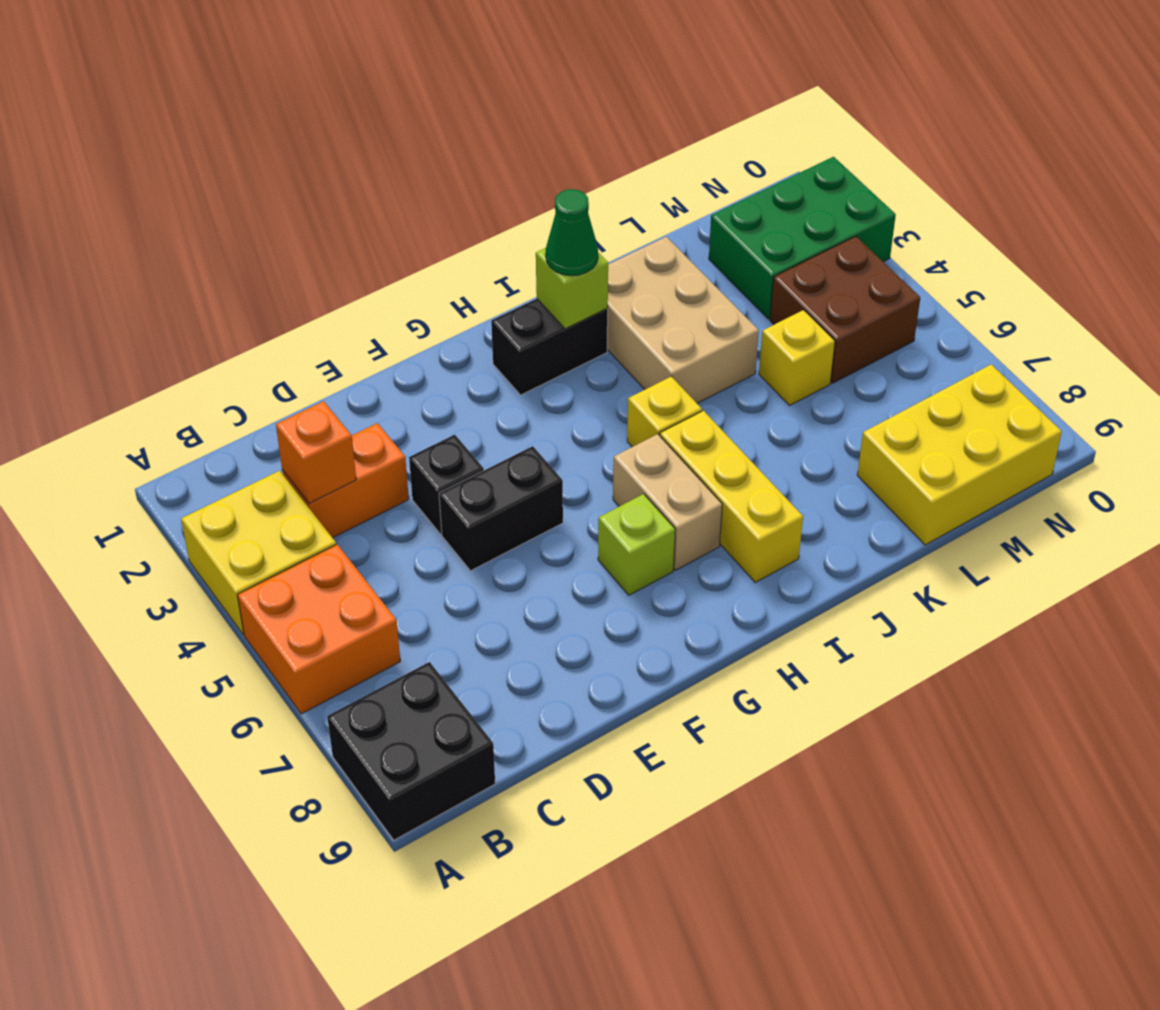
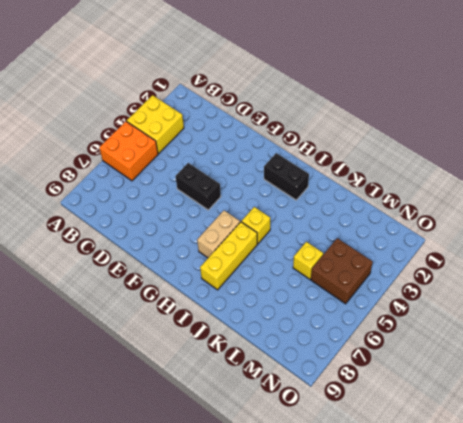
none -> black 2x2 brick [327,662,495,840]
none -> orange 1x2 brick [282,423,409,538]
none -> black 1x1 brick [409,435,484,534]

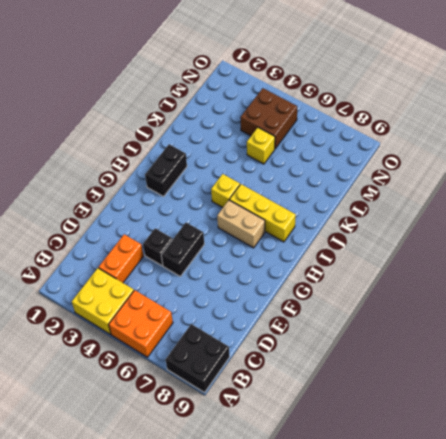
none -> lime 1x1 brick [598,494,675,595]
none -> tan 2x3 brick [607,237,759,403]
none -> yellow 2x3 brick [857,364,1062,545]

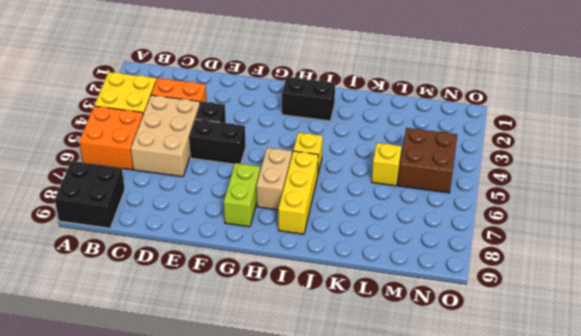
tan 2x3 brick [131,95,200,177] -> tan 2x3 brick moved to [607,237,759,403]
lime 1x2 brick [224,163,260,227] -> lime 1x1 brick [598,494,675,595]
none -> yellow 2x3 brick [857,364,1062,545]
none -> green 2x3 brick [709,157,896,319]
none -> orange 1x1 brick [276,401,356,503]

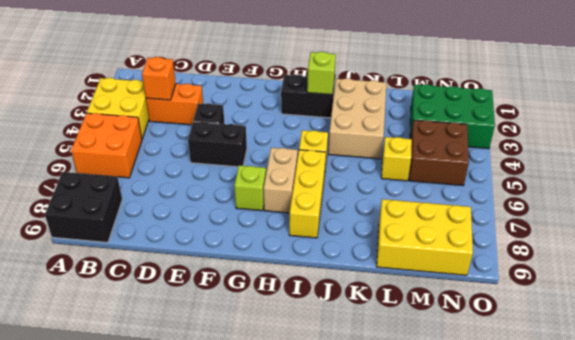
none -> green 1x1 cone [546,189,598,276]

